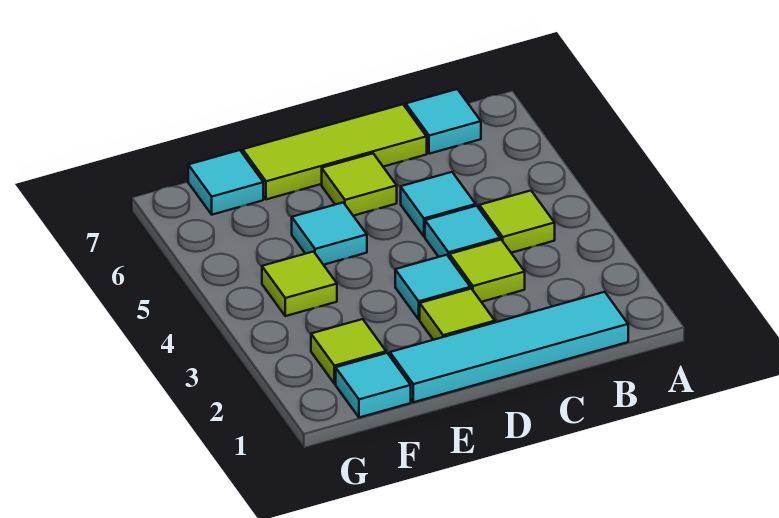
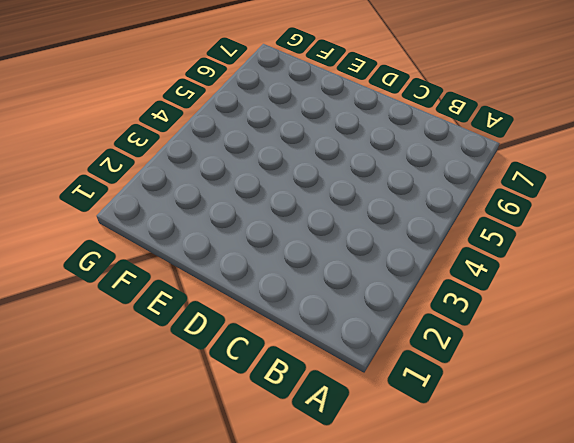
none -> cyan 1x4 tile [390,292,628,402]
none -> lime 1x1 tile [479,191,555,253]
none -> cyan 1x1 tile [406,89,481,154]

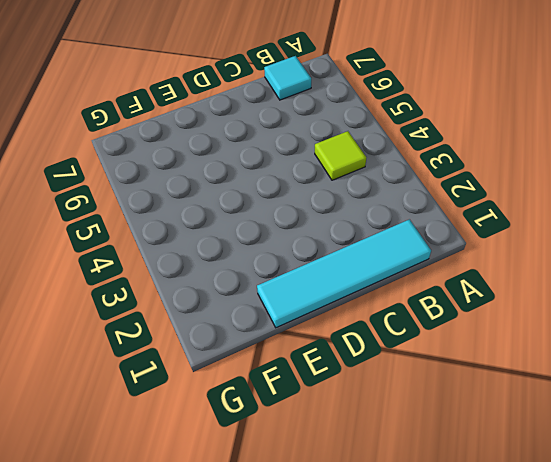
none -> lime 1x1 tile [450,240,525,302]
none -> cyan 1x1 tile [425,206,500,258]
none -> cyan 1x1 tile [401,172,476,236]

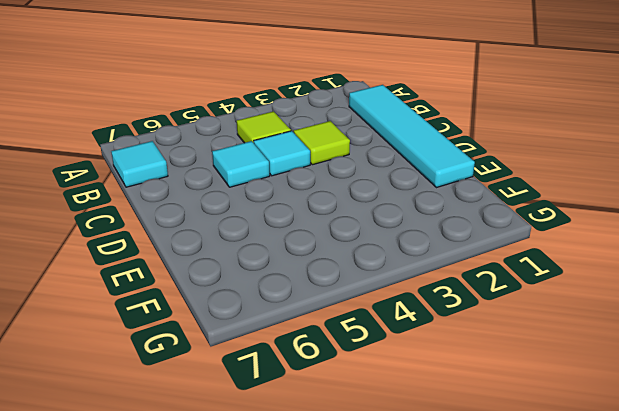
none -> lime 1x3 tile [243,104,427,199]
none -> lime 1x1 tile [420,289,495,340]
none -> cyan 1x1 tile [395,255,470,319]

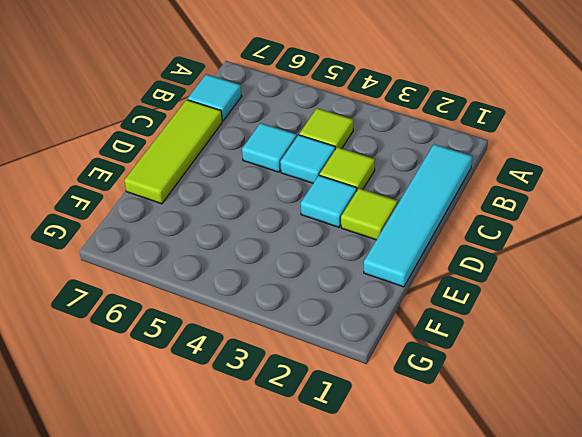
none -> lime 1x1 tile [322,154,397,216]
none -> cyan 1x1 tile [292,202,367,265]
none -> cyan 1x1 tile [336,353,411,418]

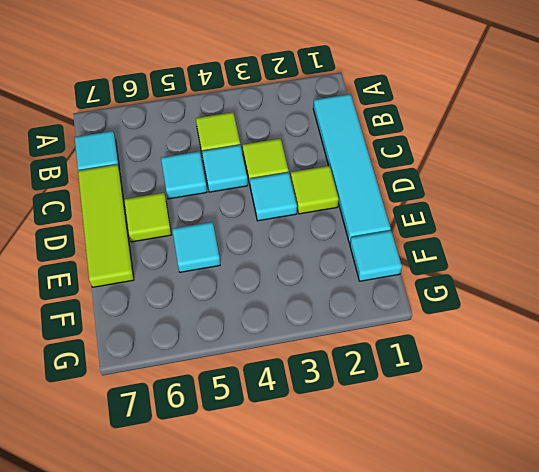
none -> lime 1x1 tile [311,319,386,384]
none -> lime 1x1 tile [262,252,337,316]
none -> cyan 1x1 tile [188,150,263,215]

